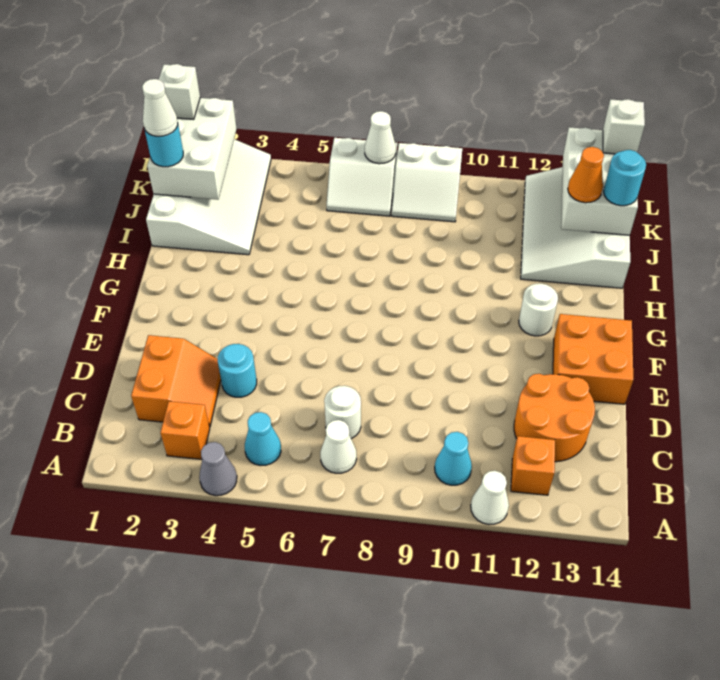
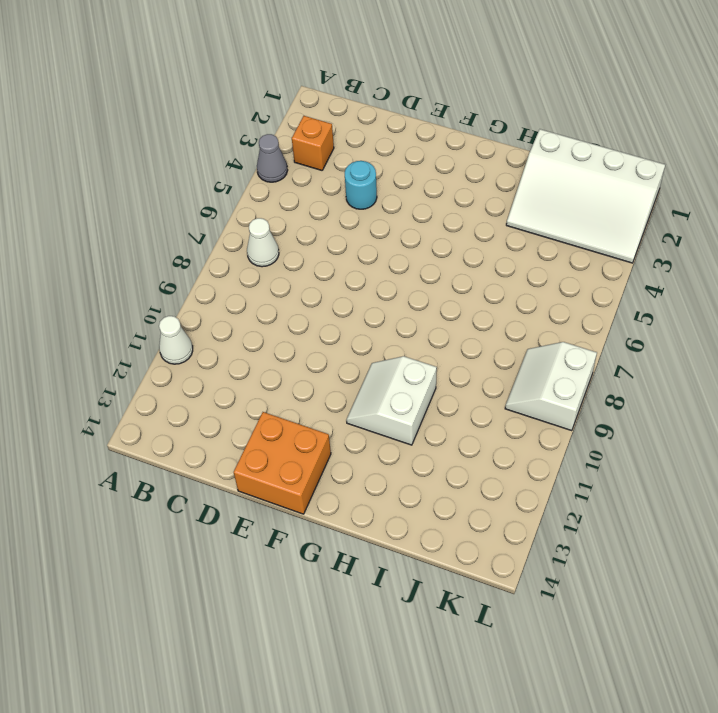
white 2x2 slope [346,356,437,445] -> white 2x2 slope moved to [327,138,397,216]
none -> cyan 1x1 cone [245,412,281,466]
none -> cyan 1x1 cone [435,432,472,485]
none -> orange 1x1 brick [511,436,555,495]

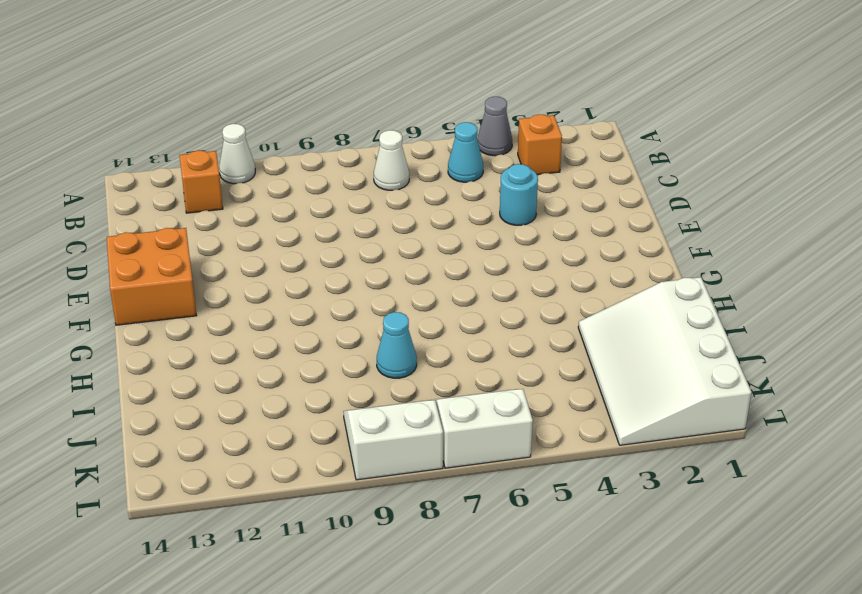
cyan 1x1 cone [377,312,417,378] -> cyan 1x1 cone moved to [435,432,472,485]
none -> orange 2x2 slope [131,335,221,427]
none -> white 1x1 round brick [324,386,361,439]
none -> orange 2x2 round brick [514,374,595,462]

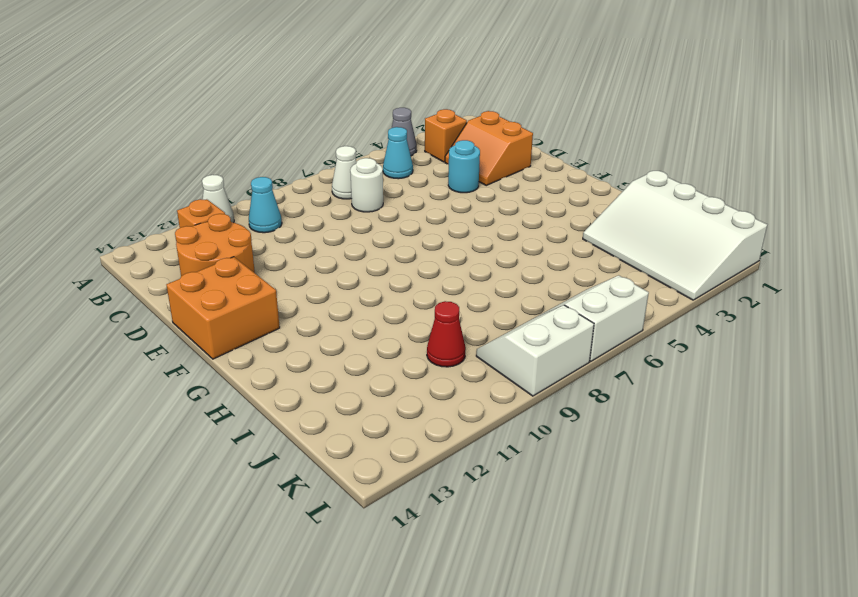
red 1x1 cone [427,301,466,367] -> none
none -> white 1x1 round brick [519,283,558,336]
none -> white 3x4 slope [521,167,630,288]
none -> white 2x3 brick [147,98,237,200]

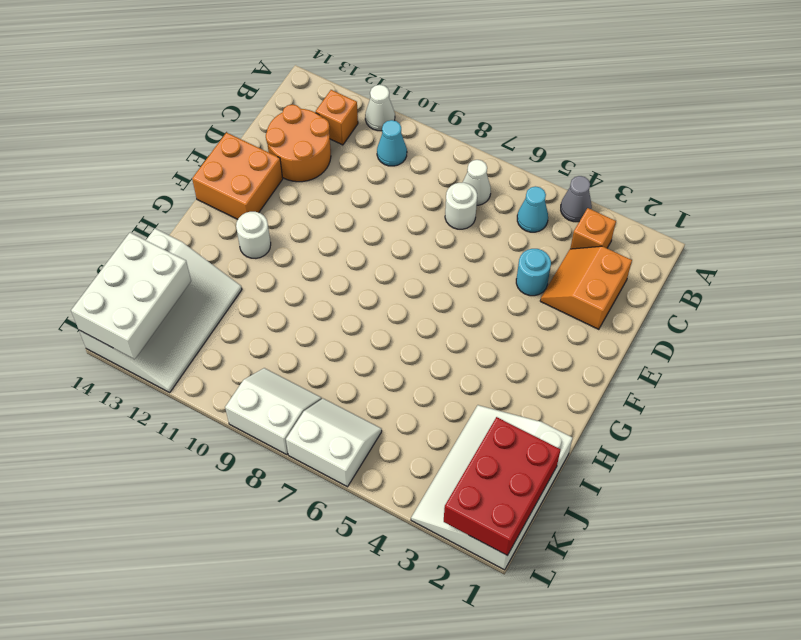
red 2x3 brick [444,417,561,555] -> white 2x3 brick [147,98,237,200]
none -> white 1x1 cone [365,111,396,164]
none -> cyan 1x1 round brick [145,126,183,167]
none -> orange 1x1 cone [568,147,604,203]

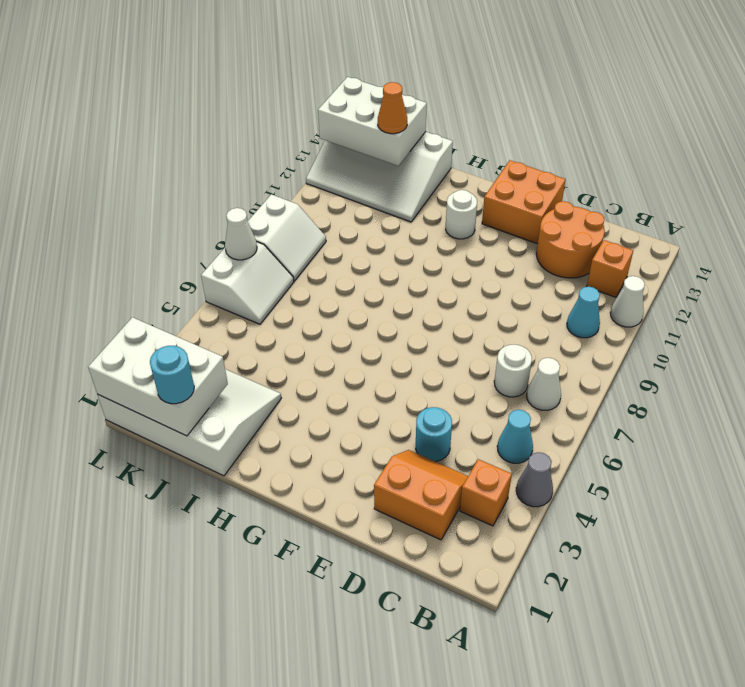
none -> cyan 1x1 round brick [604,150,646,206]
none -> white 1x1 brick [159,64,200,119]
none -> white 1x1 brick [603,99,645,154]

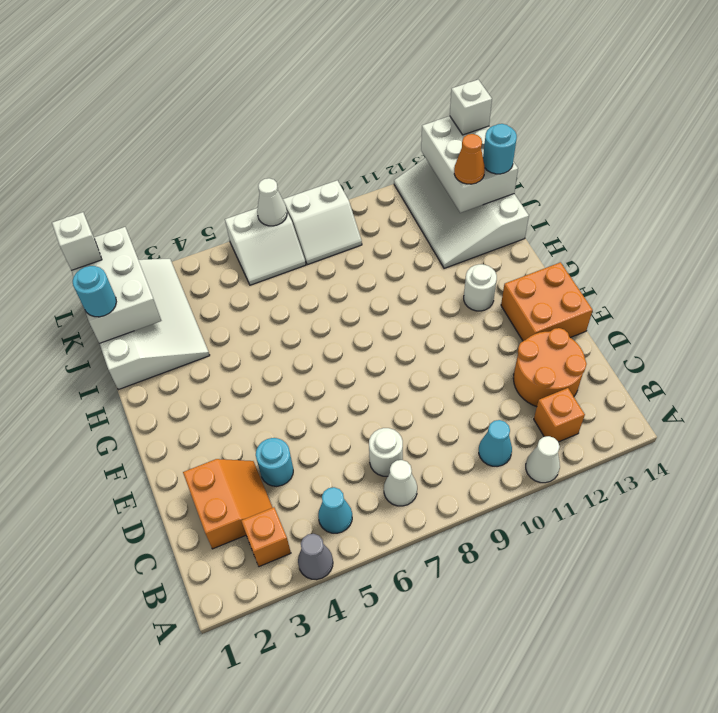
none -> white 1x1 cone [142,79,178,136]

